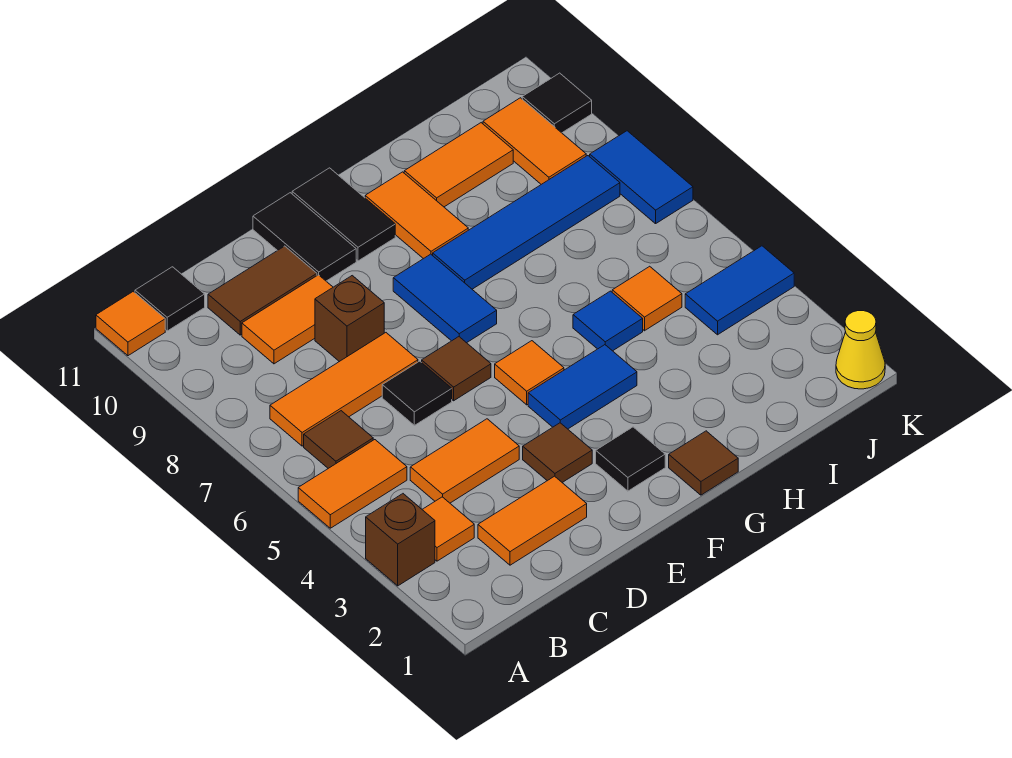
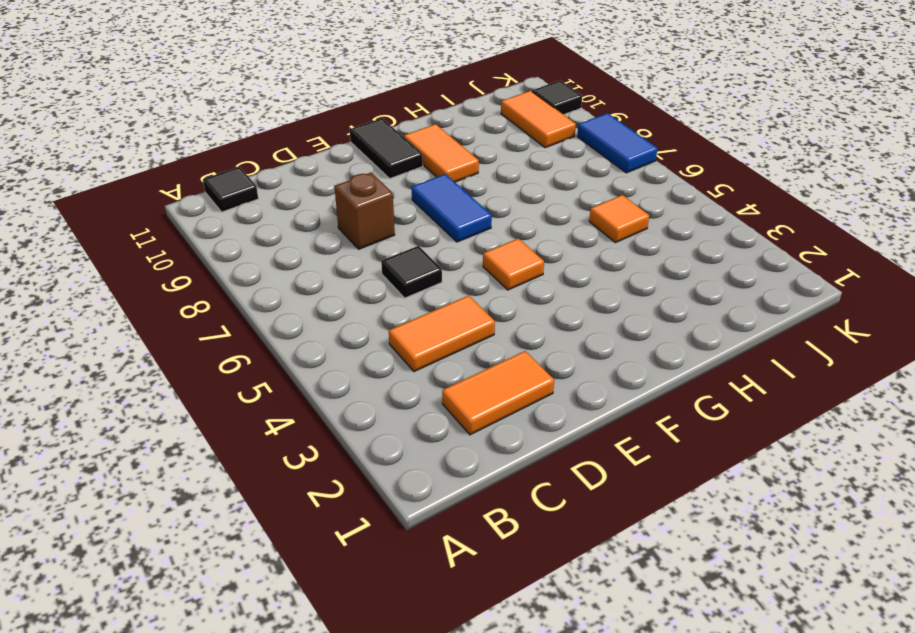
none -> brown 1x1 brick [366,494,435,586]
none -> orange 1x2 tile [298,440,407,528]
none -> orange 1x1 tile [96,292,165,356]
none -> orange 1x1 tile [422,497,474,561]

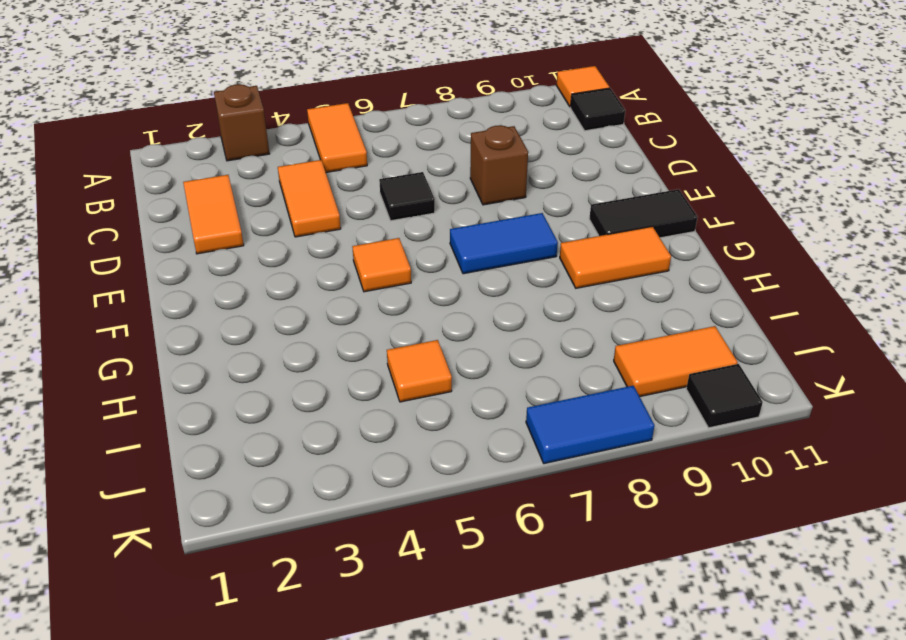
none -> orange 1x1 tile [422,497,474,561]
none -> brown 1x1 tile [304,411,373,468]
none -> orange 1x3 tile [270,333,418,446]
none -> orange 1x2 tile [242,275,333,364]

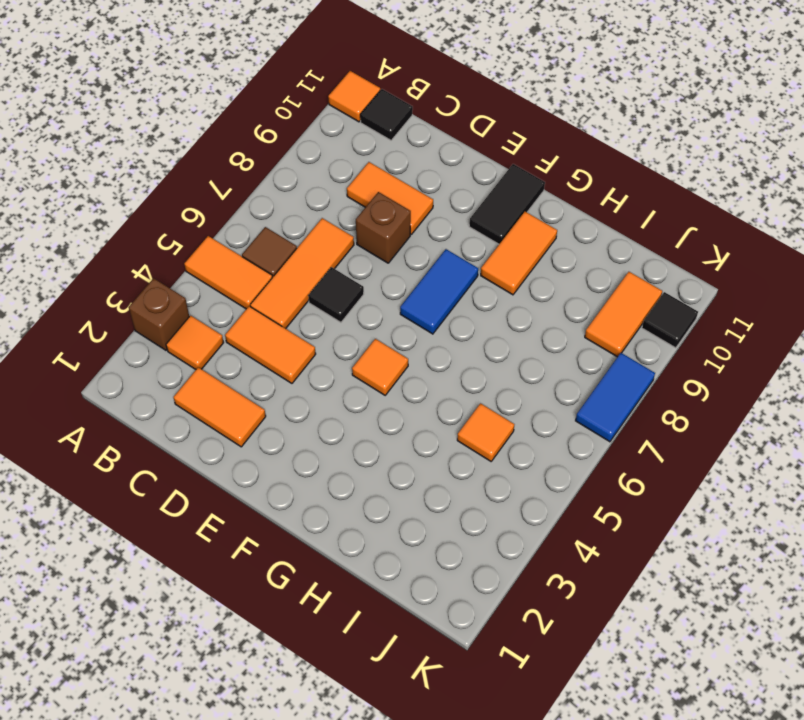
orange 1x3 tile [250,218,354,329] -> orange 1x3 tile turned to [270,333,418,446]
none -> brown 1x2 tile [208,246,317,335]
none -> brown 1x1 tile [523,423,592,482]
none -> brown 1x1 tile [422,337,491,401]
none -> black 1x2 tile [253,193,356,281]

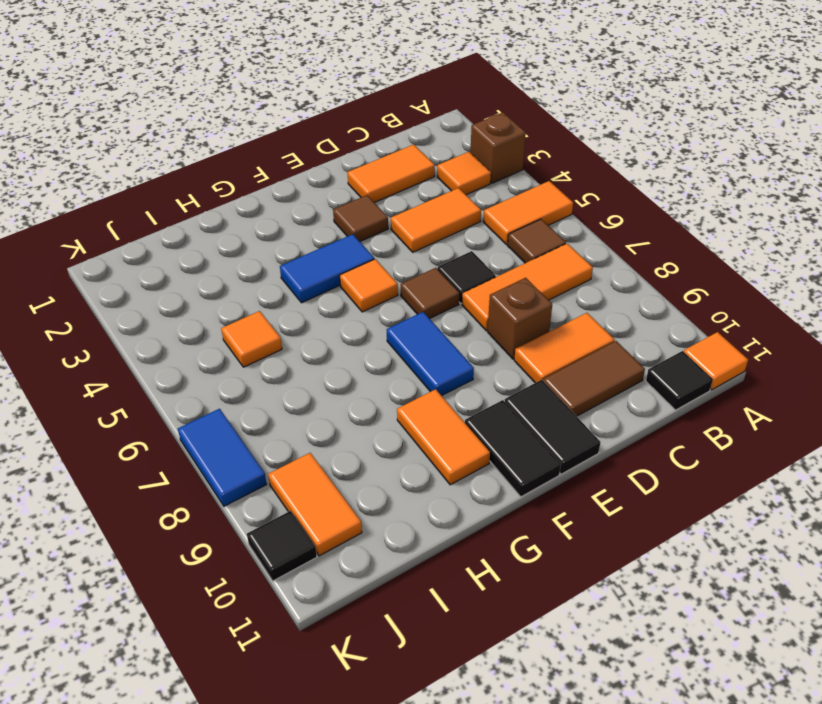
none -> black 1x1 tile [596,427,665,491]
none -> brown 1x1 tile [669,431,738,495]
none -> blue 1x4 tile [433,156,620,289]
none -> blue 1x1 tile [573,291,643,351]

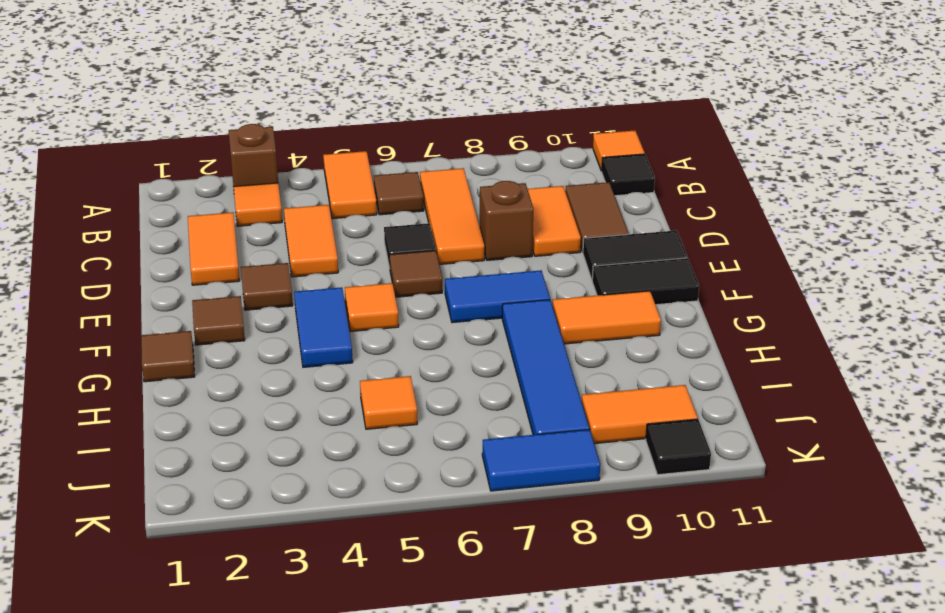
brown 1x1 tile [192,296,245,345] -> black 1x1 tile [596,427,665,491]
none -> blue 1x1 tile [573,291,643,351]
none -> orange 1x2 tile [404,123,513,207]
none -> blue 1x2 tile [685,246,794,335]
none -> yellow 1x1 cone [836,311,885,389]

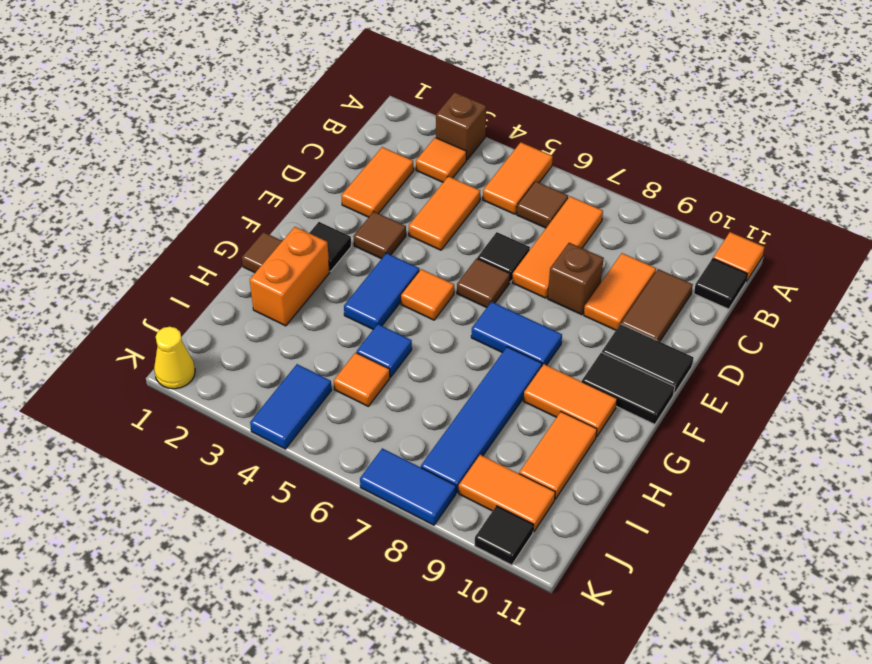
orange 1x2 brick [250,227,330,326] -> none

